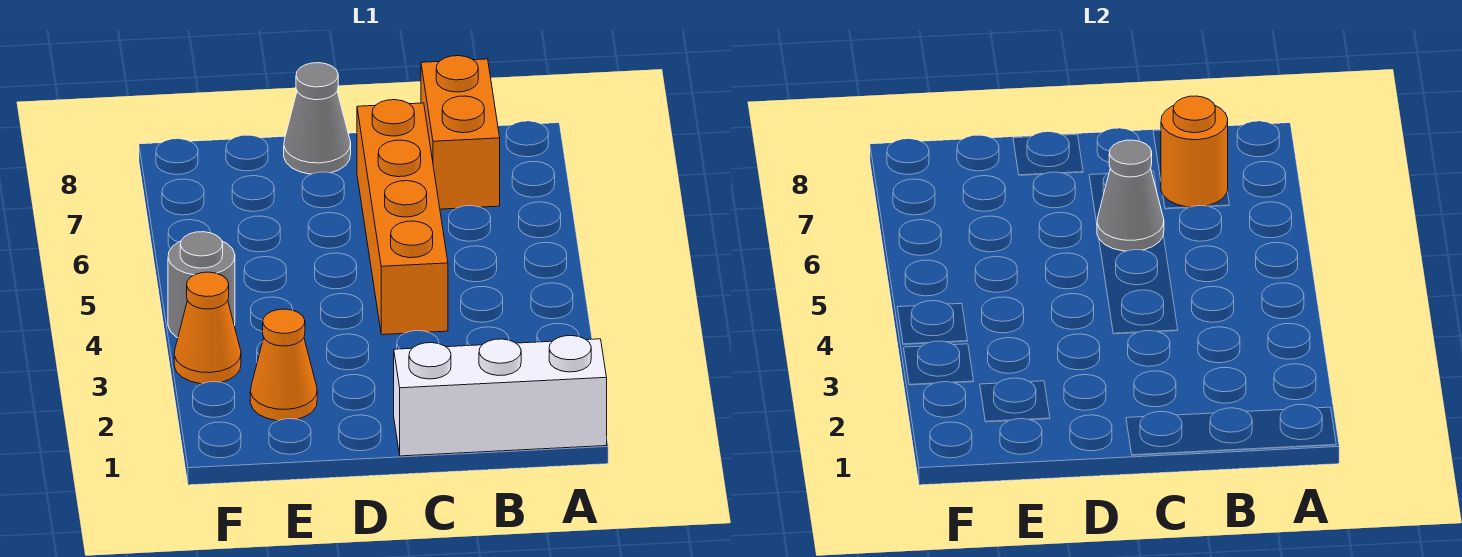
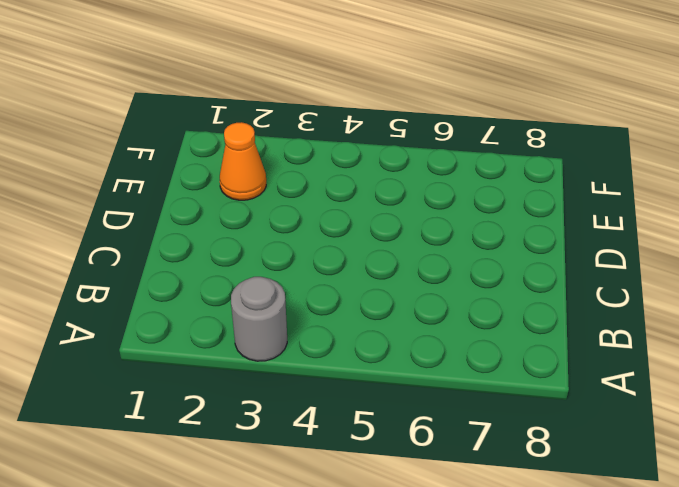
grey 1x1 round brick [231,277,287,361] -> grey 1x1 round brick moved to [168,232,235,338]
none -> white 1x3 brick [394,336,607,456]
none -> orange 1x2 brick [421,56,500,209]

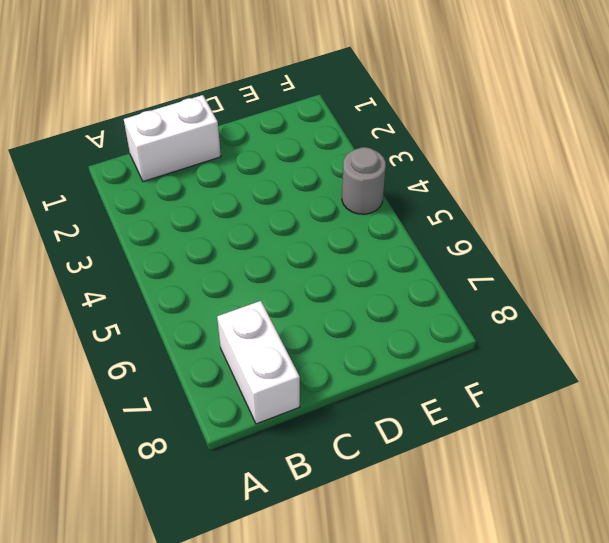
white 1x2 brick [124,95,221,182] -> white 1x3 brick [394,336,607,456]
white 1x2 brick [217,301,300,424] -> orange 1x2 brick [421,56,500,209]
none -> orange 1x4 brick [357,100,448,335]
none -> grey 1x1 cone [284,63,351,174]

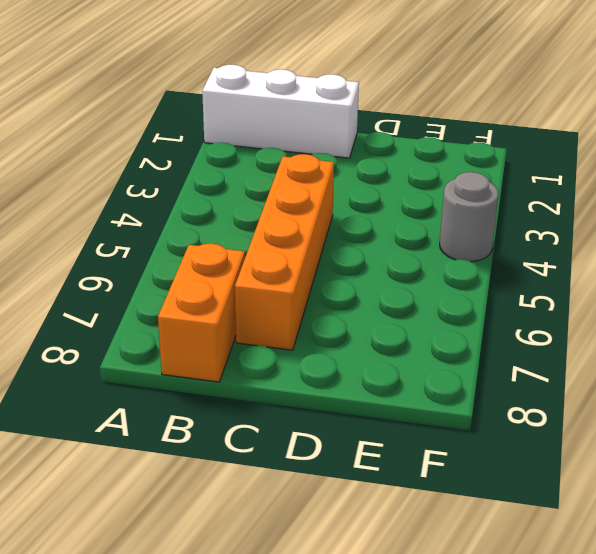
none -> grey 1x1 cone [284,63,351,174]
none -> orange 1x1 cone [250,309,317,421]

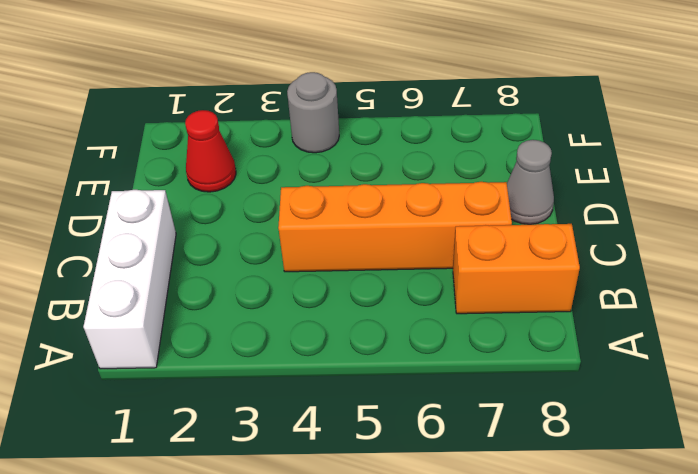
red 1x1 cone [185,110,236,192] -> orange 1x1 cone [250,309,317,421]
none -> orange 1x1 cone [174,272,241,384]
none -> orange 1x1 round brick [1161,96,1228,207]

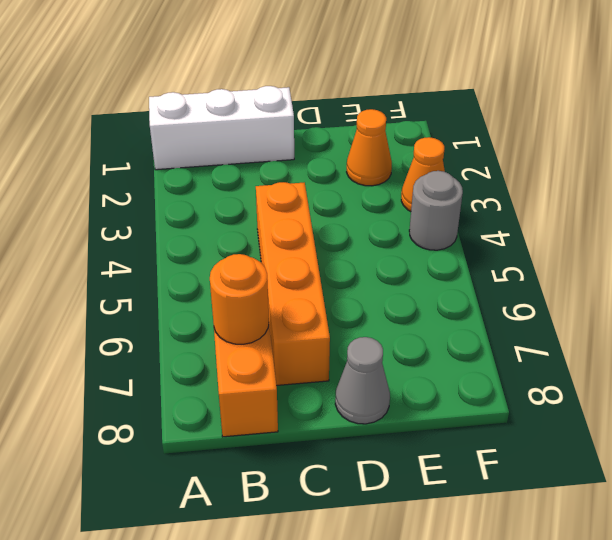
none -> grey 1x1 cone [1097,140,1164,251]

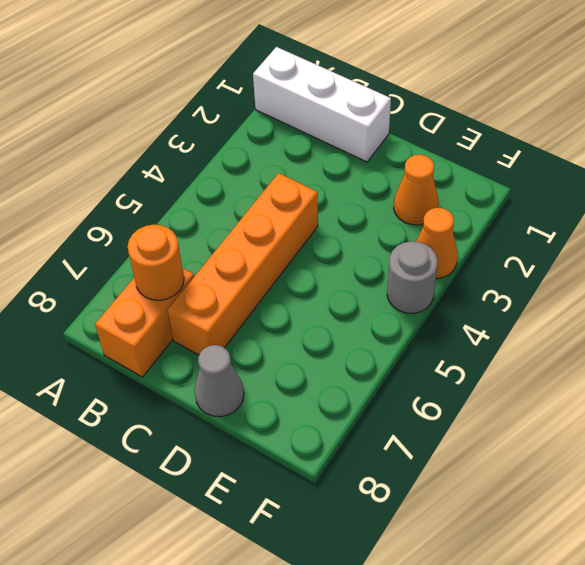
none -> grey 1x1 cone [1097,140,1164,251]

